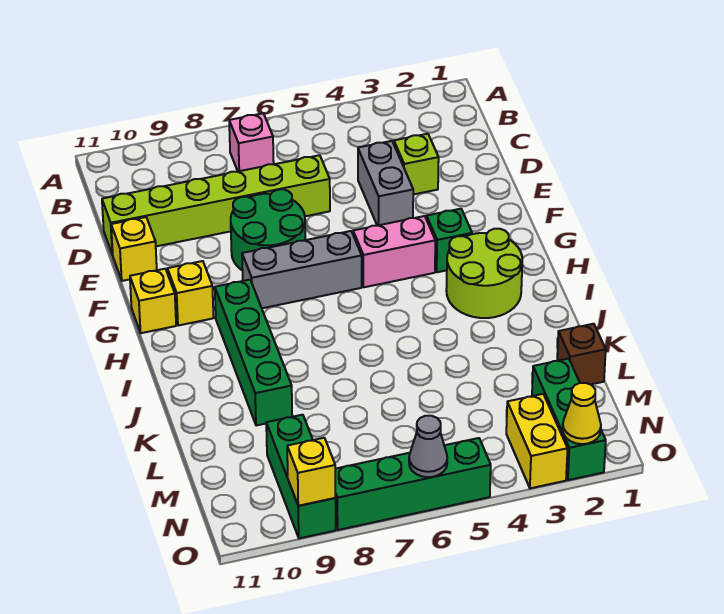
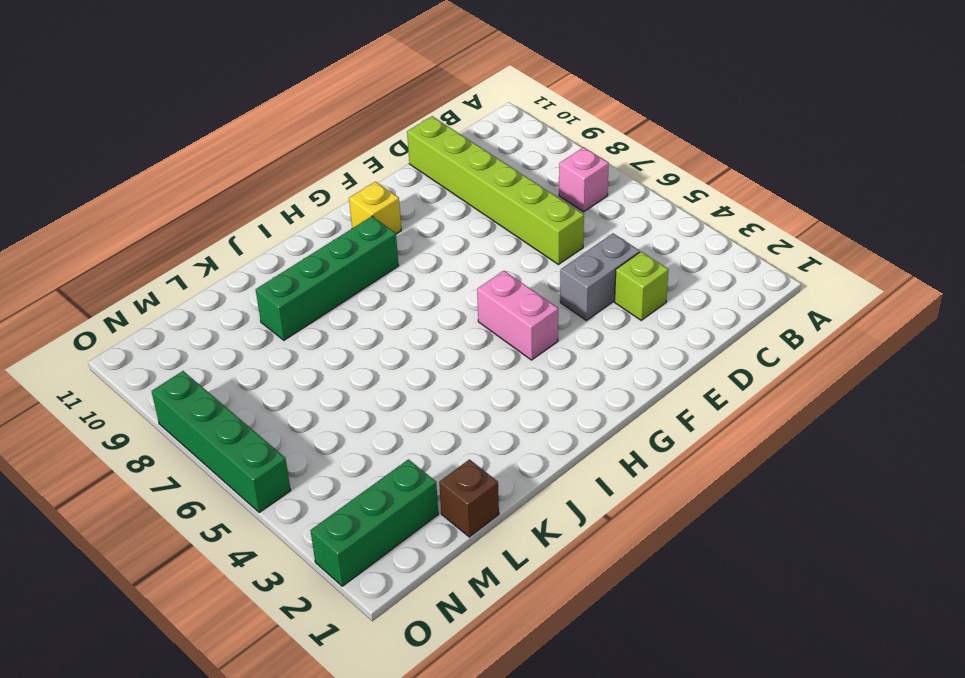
none -> green 2x2 round brick [231,189,305,271]
none -> yellow 1x1 brick [111,217,157,281]
none -> green 1x1 brick [427,209,472,272]

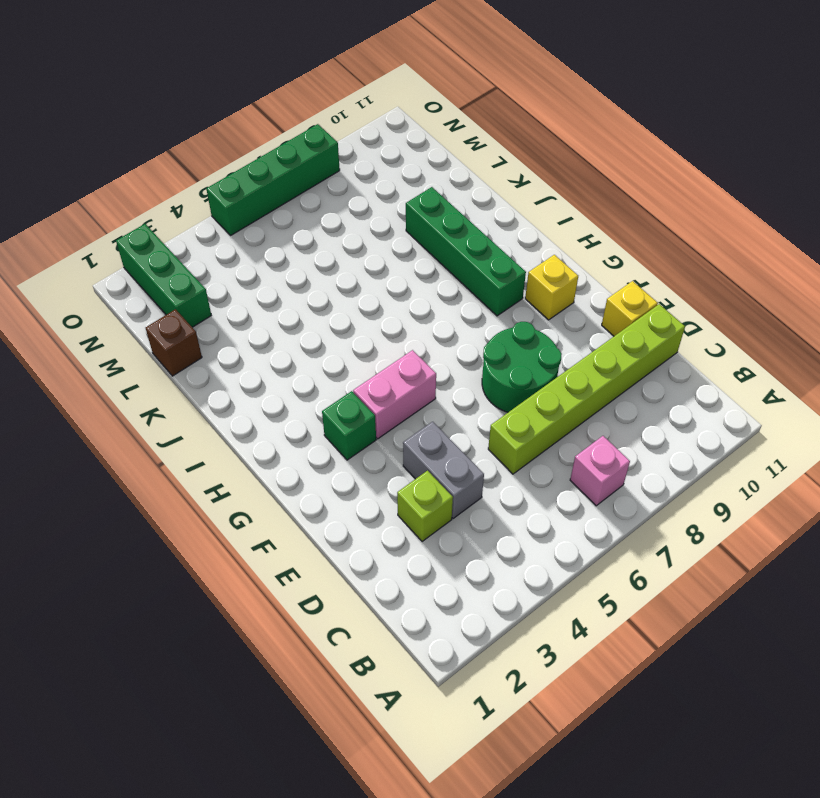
none -> grey 1x3 brick [242,231,362,308]
none -> yellow 1x1 brick [130,269,176,333]
none -> lime 2x2 round brick [446,229,522,318]

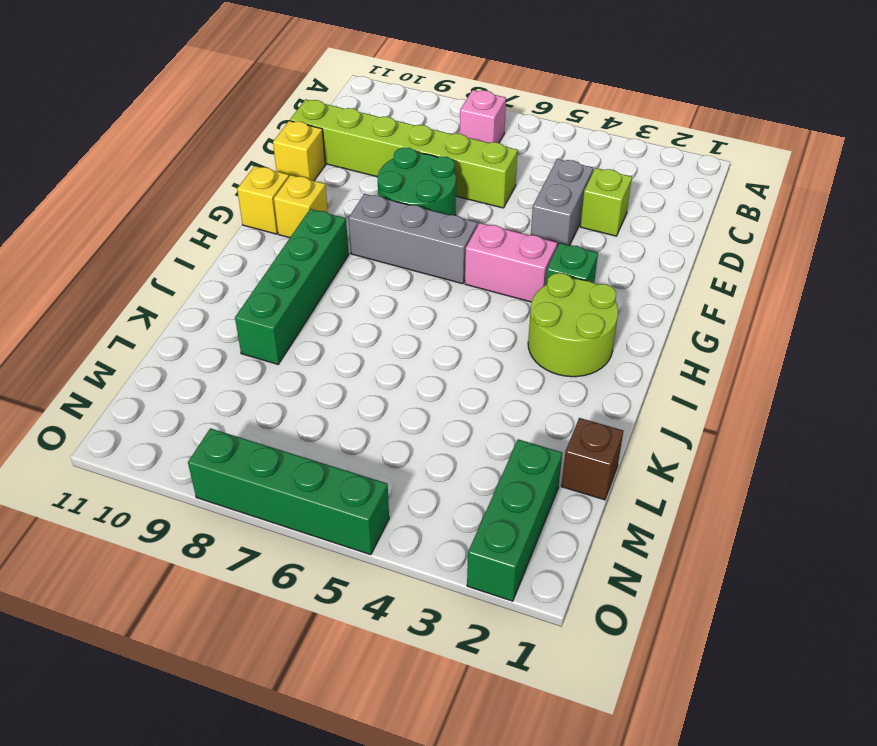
none -> green 1x3 brick [266,415,336,538]
none -> yellow 1x2 brick [506,394,568,488]
none -> yellow 1x1 cone [563,383,601,444]

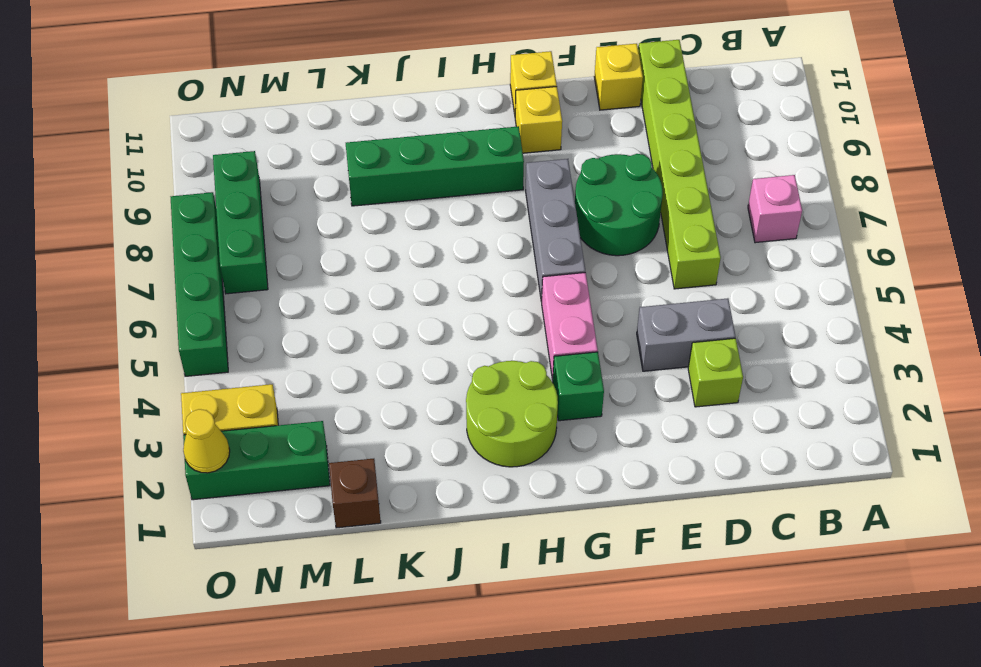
green 1x3 brick [213,151,268,294] -> green 1x3 brick turned to [266,415,336,538]
none -> grey 1x1 cone [409,416,447,477]
none -> yellow 1x1 brick [287,438,336,506]

